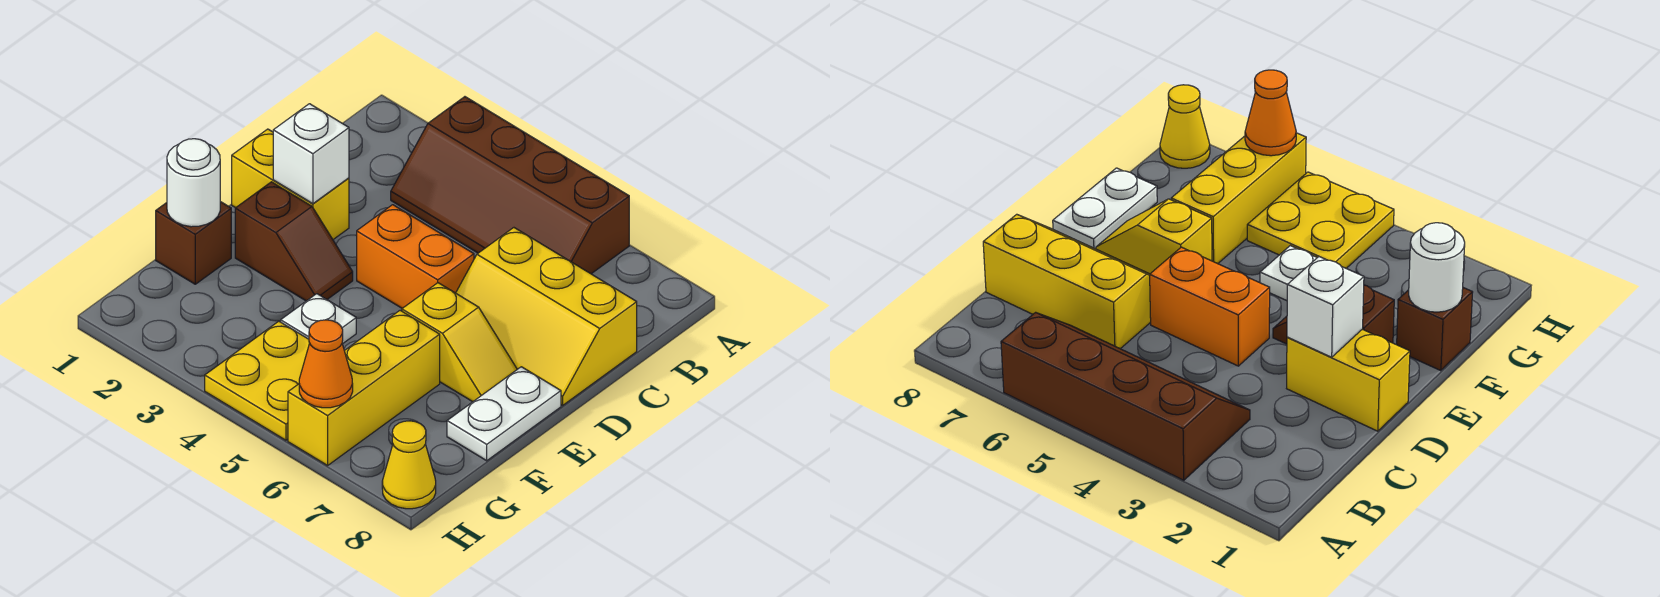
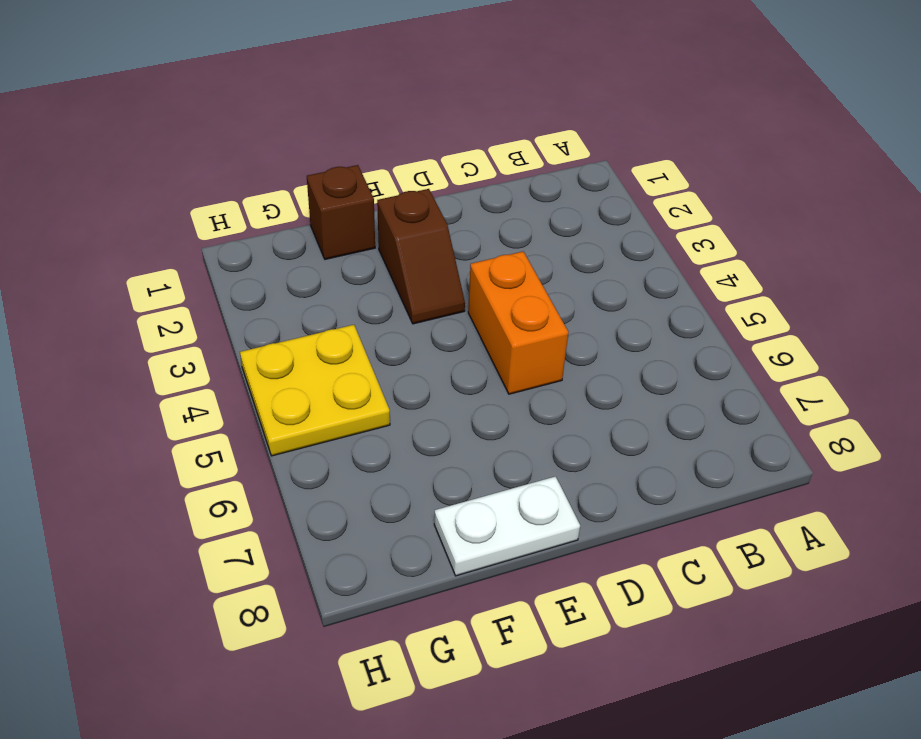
none -> brown 2x4 slope [391,97,629,274]
none -> yellow 2x3 slope [456,228,637,405]
none -> yellow 1x2 brick [232,129,349,239]

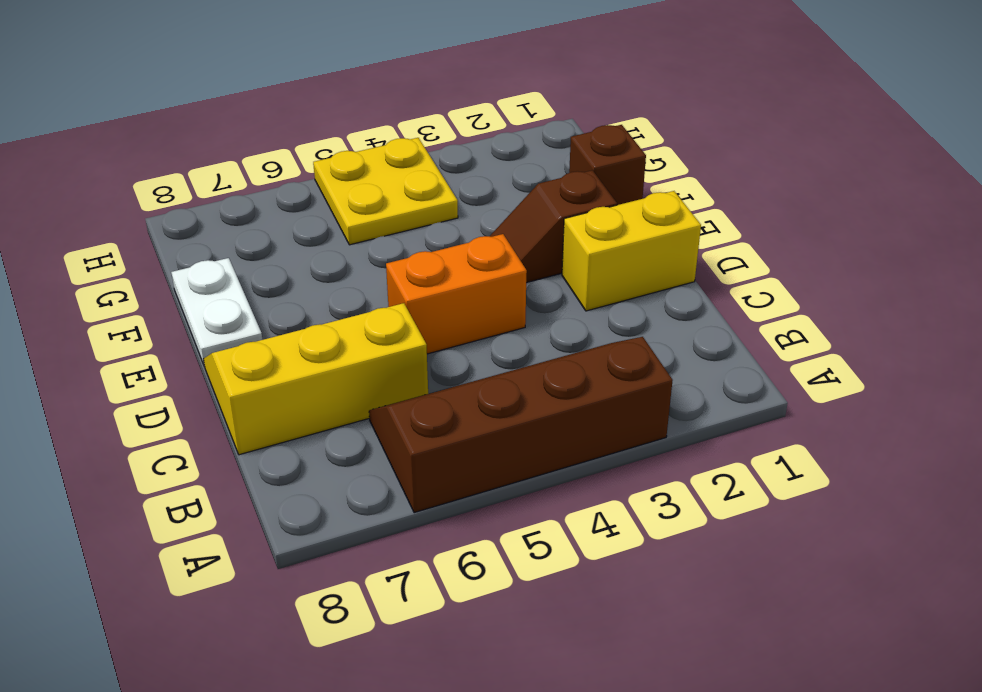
none -> yellow 1x2 slope [402,283,517,402]
none -> white 1x1 plate [281,294,356,344]
none -> yellow 1x3 brick [288,310,440,466]

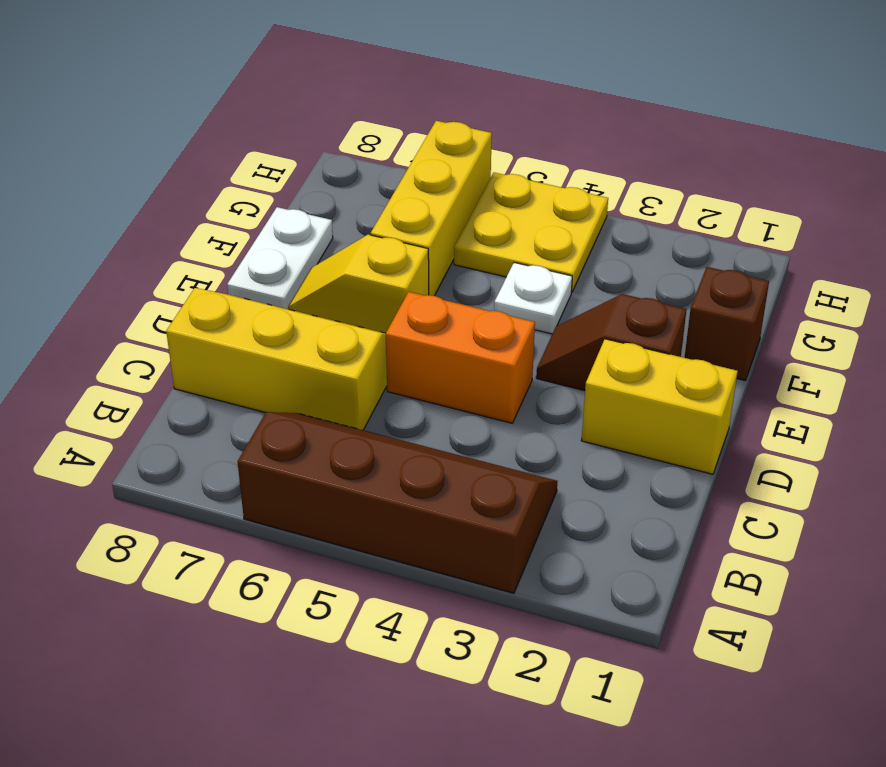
none -> yellow 1x1 cone [382,421,436,509]
none -> white 1x1 brick [273,104,349,204]
none -> white 1x1 round brick [167,139,220,227]

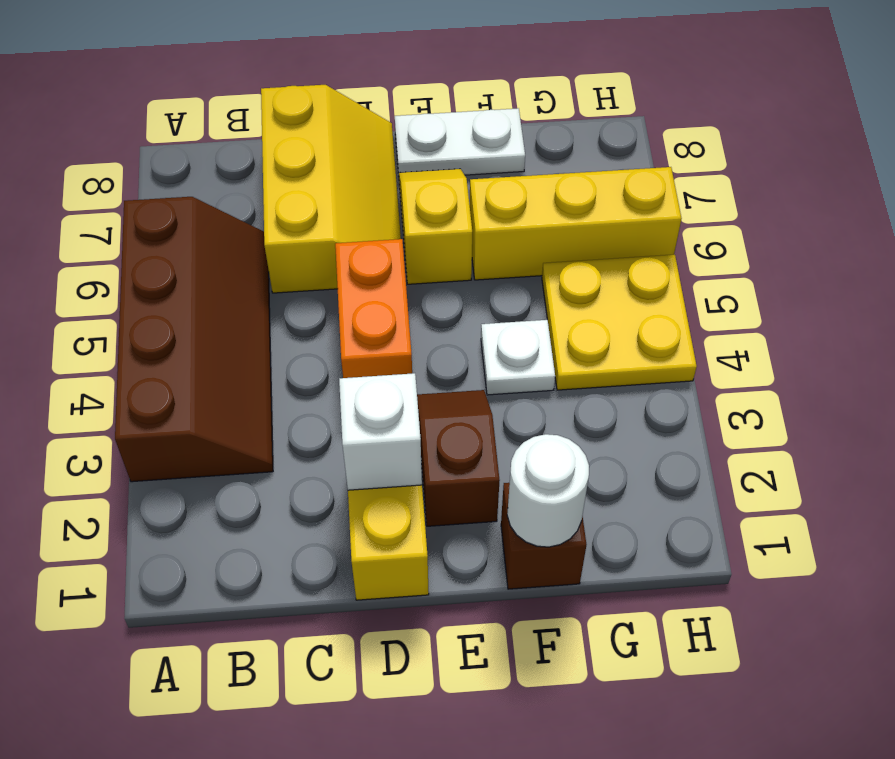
none -> yellow 1x1 cone [382,421,436,509]
none -> orange 1x1 cone [299,320,353,408]

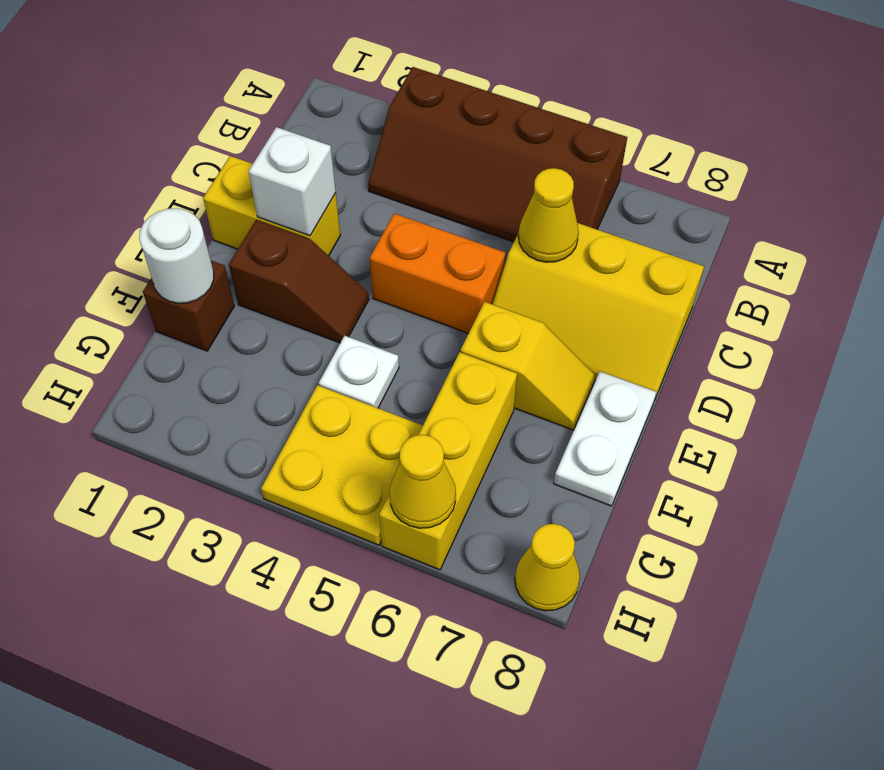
yellow 1x1 cone [518,168,579,262] -> none
yellow 1x1 cone [390,435,456,528] -> orange 1x1 cone [299,320,353,408]

